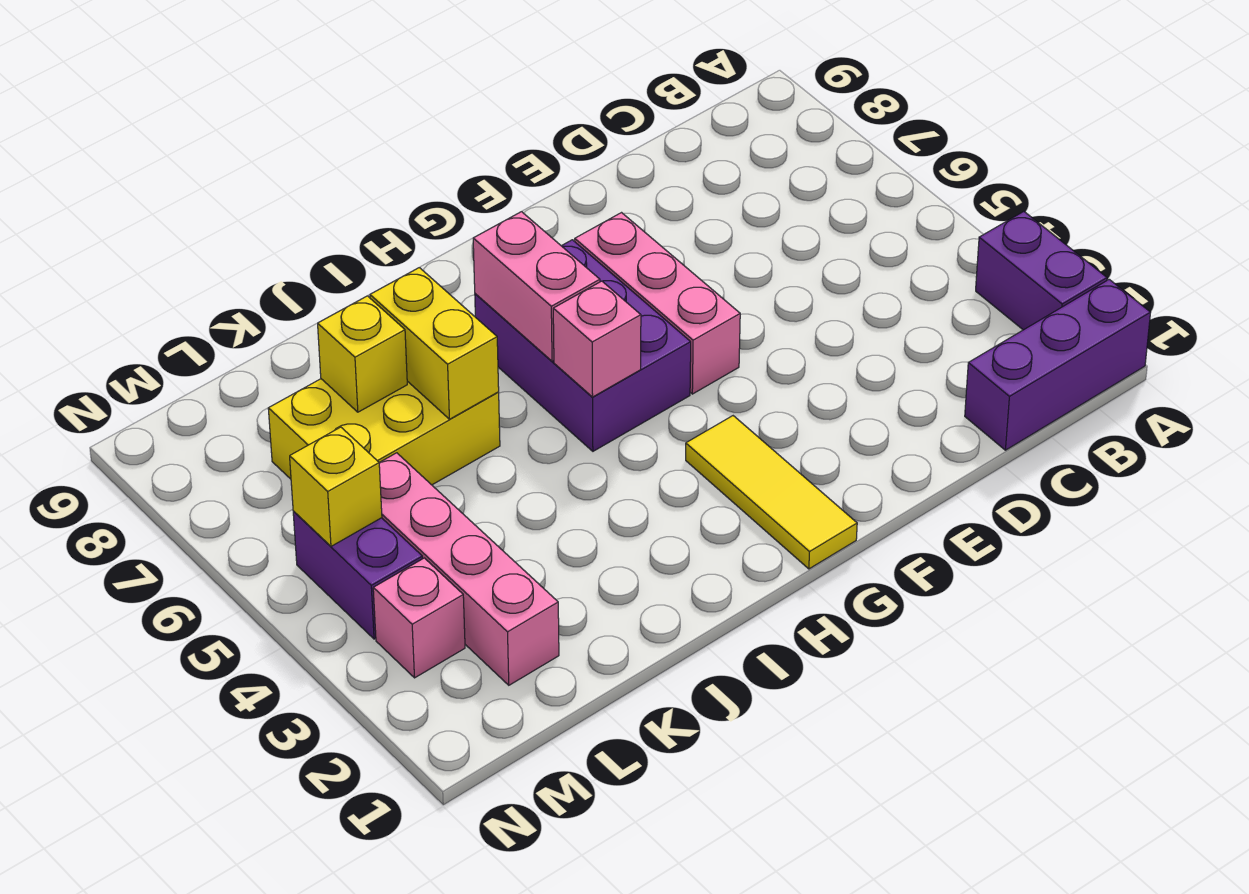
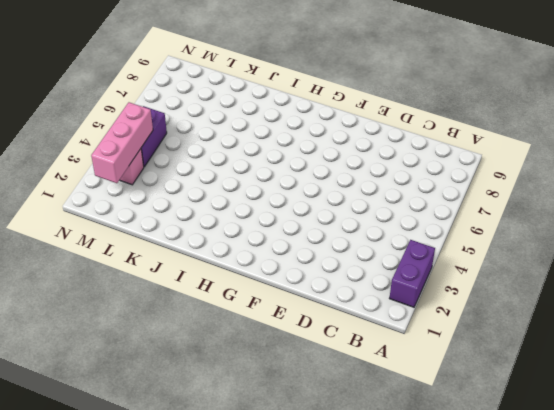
pink 1x3 brick [91,102,153,183] -> pink 1x3 brick moved to [575,213,740,394]
none -> purple 1x3 brick [965,279,1151,450]
none -> yellow 1x3 tile [686,416,857,569]
none -> purple 2x3 brick [475,240,691,451]

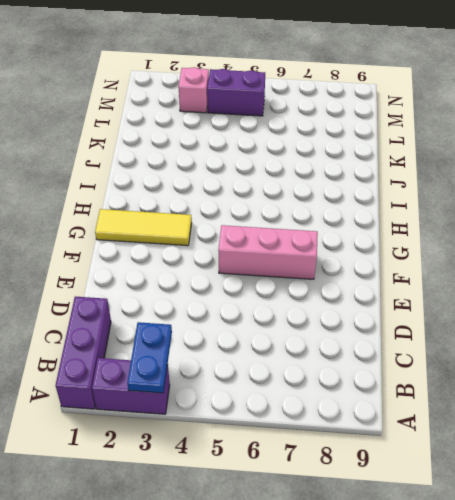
blue 1x2 plate [127,322,172,393] -> none
none -> purple 2x3 brick [475,240,691,451]
none -> yellow 2x3 brick [268,379,500,485]
none -> pink 1x4 brick [379,453,559,685]

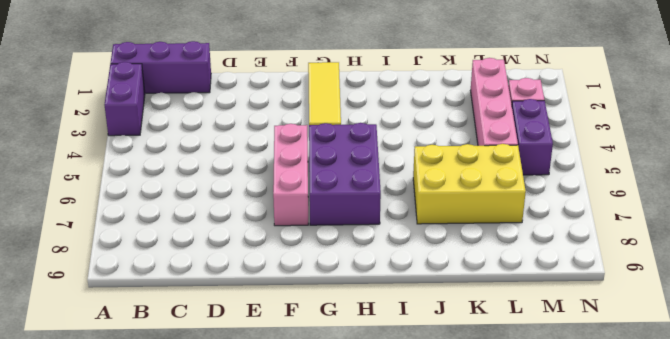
none -> pink 1x1 brick [553,281,641,397]
none -> pink 1x2 brick [473,212,600,361]
none -> yellow 1x2 brick [370,268,499,419]

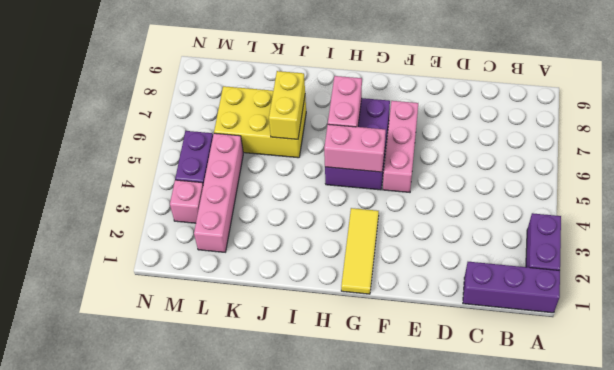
pink 1x2 brick [324,124,386,172] -> pink 1x1 brick [553,281,641,397]
none -> yellow 1x1 brick [318,296,407,412]
none -> yellow 1x1 brick [290,427,382,546]

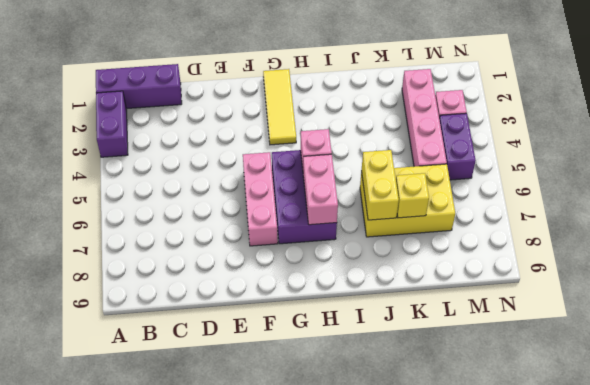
none -> yellow 1x1 brick [290,427,382,546]

